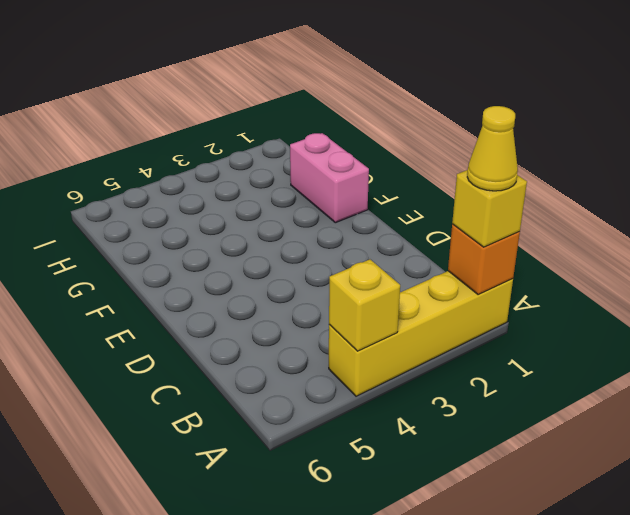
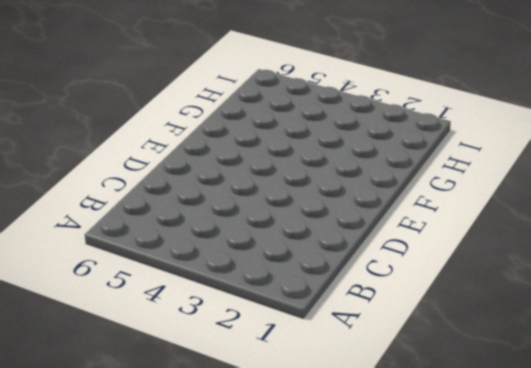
none -> yellow 1x4 brick [329,271,513,396]
none -> pink 1x2 brick [290,133,369,223]

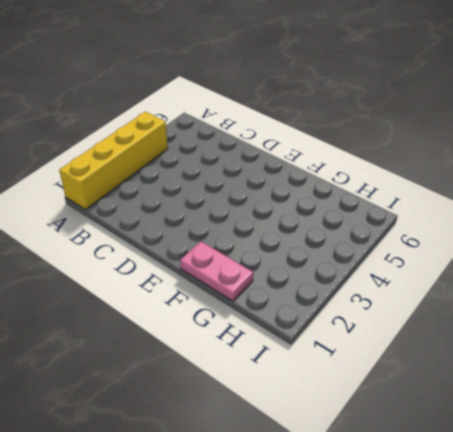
pink 1x2 plate [180,242,253,301] -> pink 1x2 brick [290,133,369,223]
none -> orange 1x1 brick [448,224,520,295]
none -> yellow 1x1 brick [329,259,400,351]

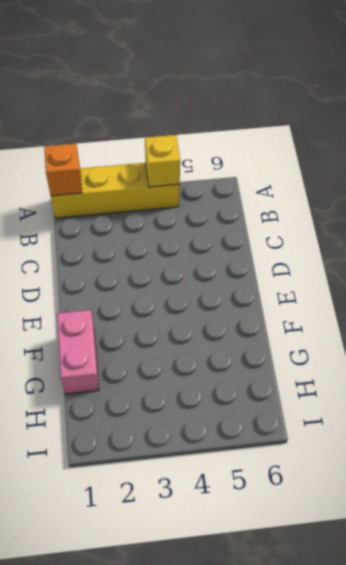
none -> yellow 1x1 brick [452,170,527,247]
none -> yellow 1x1 cone [467,106,518,191]

